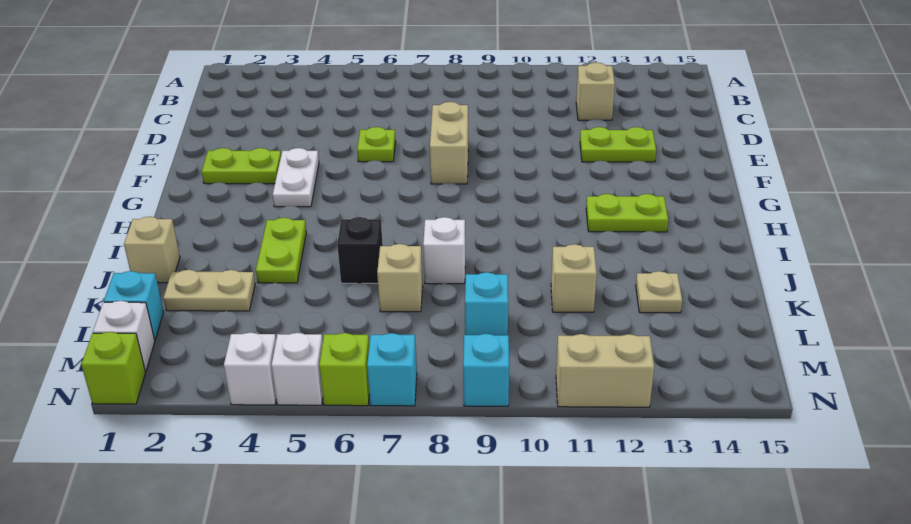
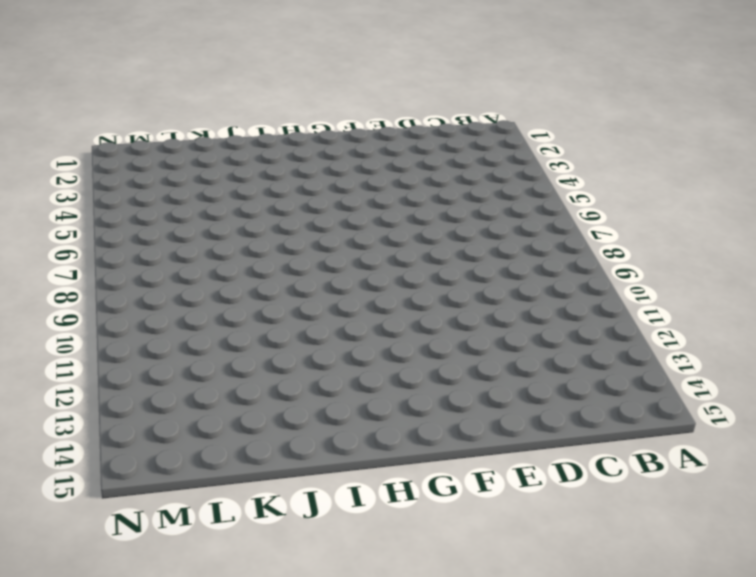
none -> tan 1x1 brick [576,63,615,120]
none -> lime 1x1 plate [357,127,396,162]
none -> tan 1x2 brick [430,102,468,184]

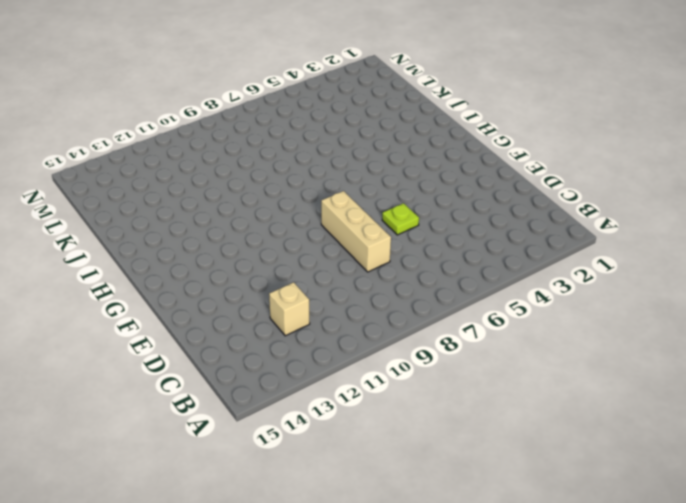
tan 1x3 brick [321,191,391,272] -> tan 1x2 brick [430,102,468,184]
none -> lime 1x2 plate [580,127,656,162]
none -> lime 1x2 plate [202,148,281,184]
none -> white 1x2 plate [273,148,319,207]

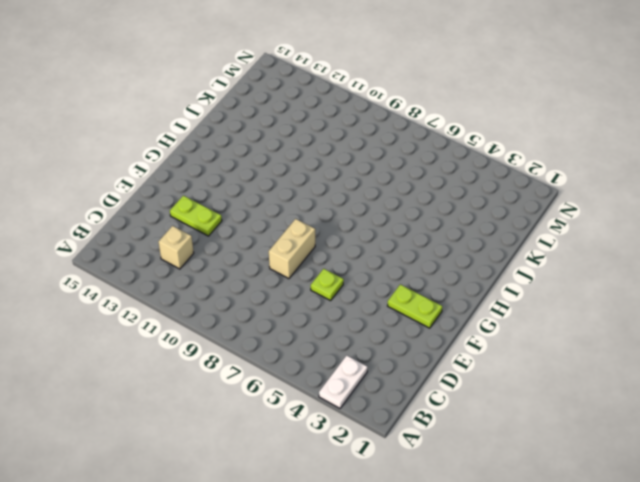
white 1x2 plate [319,356,368,408] -> white 1x2 plate moved to [273,148,319,207]
none -> lime 1x2 plate [586,194,668,232]
none -> lime 1x2 plate [256,218,306,283]
none -> tan 1x1 brick [124,217,180,283]

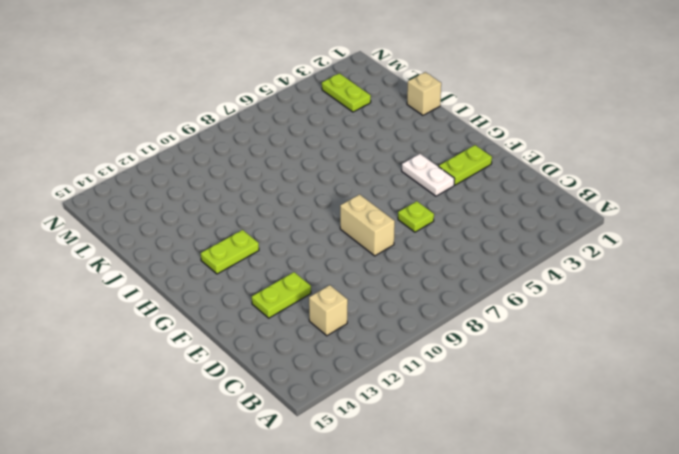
lime 1x2 plate [322,73,371,112] -> lime 1x2 plate moved to [256,218,306,283]
none -> black 1x1 brick [337,217,383,283]
none -> white 1x1 brick [423,217,465,284]
none -> tan 1x2 plate [164,270,255,311]

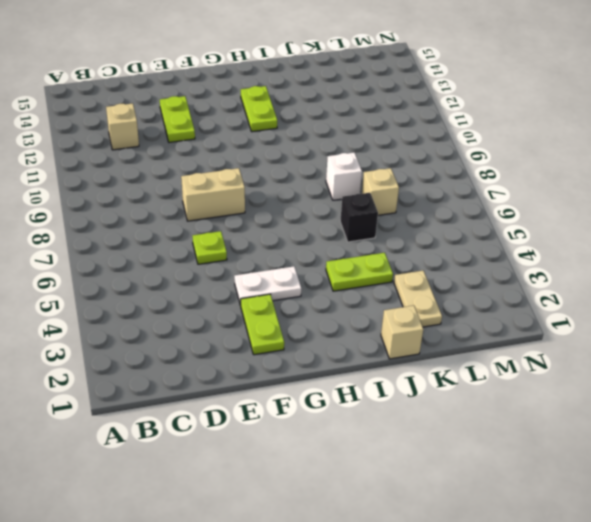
none -> tan 1x1 brick [551,244,597,312]
none -> tan 1x1 plate [636,271,682,313]
none -> cyan 1x1 brick [104,271,164,340]

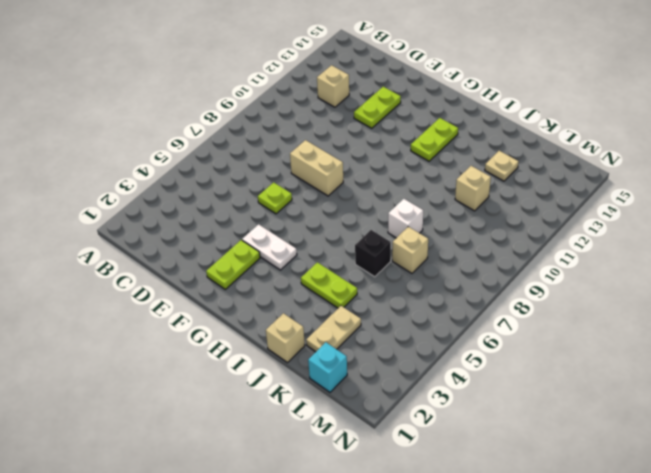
none -> cyan 1x1 brick [465,272,508,335]
none -> white 1x1 brick [93,301,155,371]
none -> lime 1x1 brick [81,332,146,404]

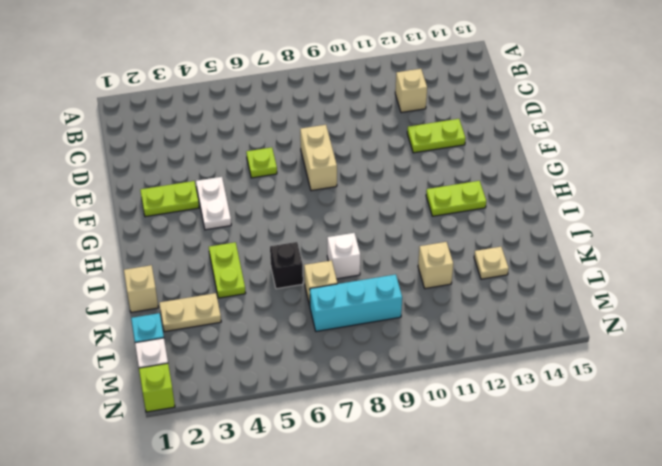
cyan 1x3 brick [310,274,402,331] -> cyan 1x1 brick [465,272,508,335]
none -> white 1x1 brick [224,332,276,405]
none -> white 1x1 brick [272,333,323,405]
none -> lime 1x1 brick [319,333,369,406]

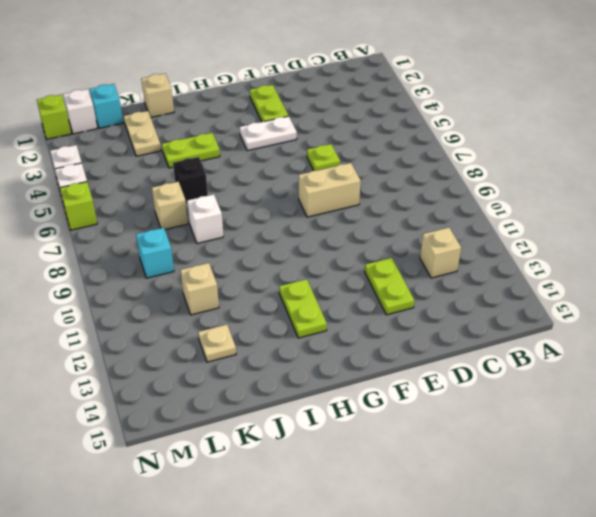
none -> cyan 1x1 brick [367,333,417,406]
none -> cyan 1x1 brick [463,334,509,406]
none -> tan 1x2 brick [556,334,654,407]

